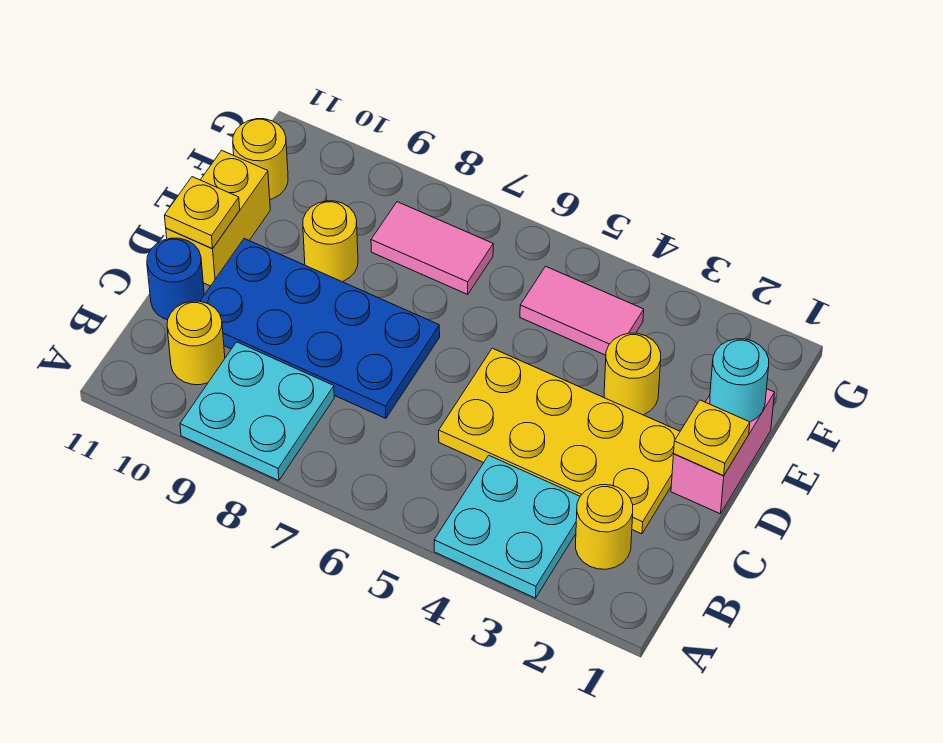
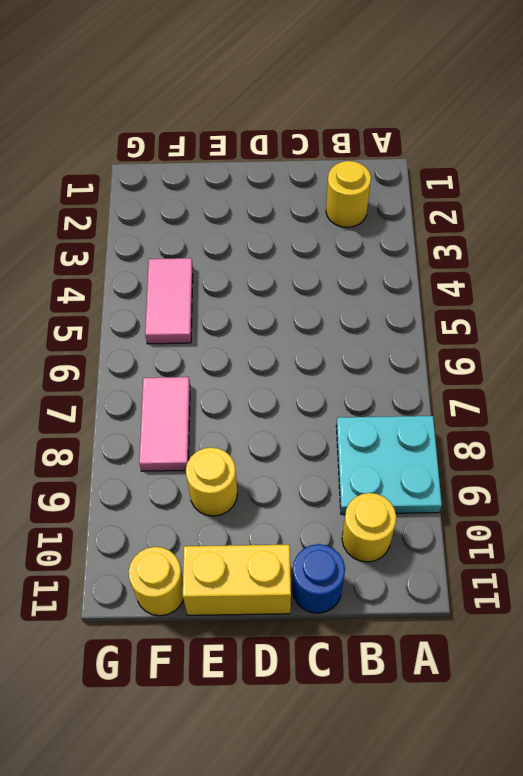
none -> cyan 2x2 plate [434,455,580,598]
none -> yellow 2x4 plate [439,348,680,534]
none -> blue 2x4 plate [200,239,440,418]

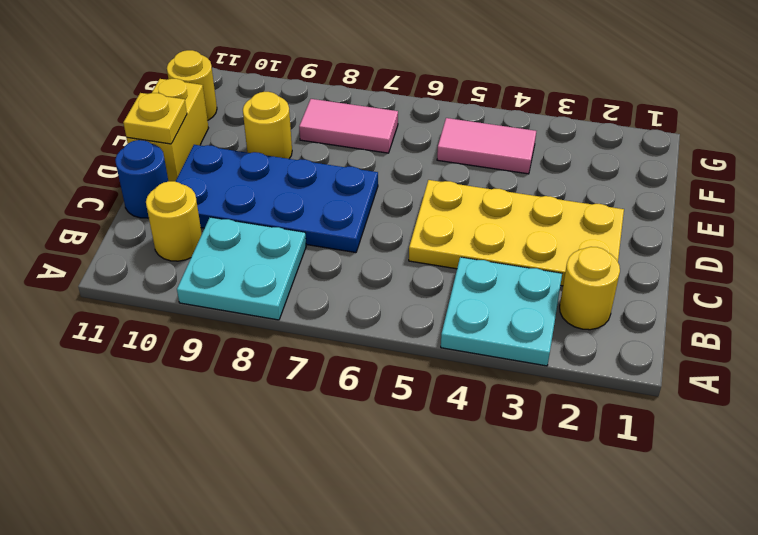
none -> pink 1x2 brick [671,389,775,514]
none -> yellow 1x1 round brick [604,333,661,415]
none -> yellow 1x1 plate [674,400,750,476]

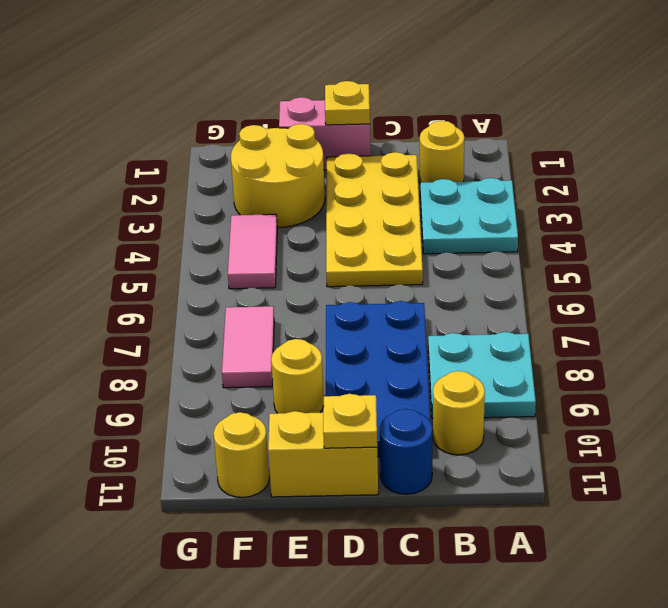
yellow 2x2 round brick [231,124,325,227] -> yellow 1x1 round brick [604,333,661,415]
none -> cyan 1x1 round brick [710,339,769,422]

